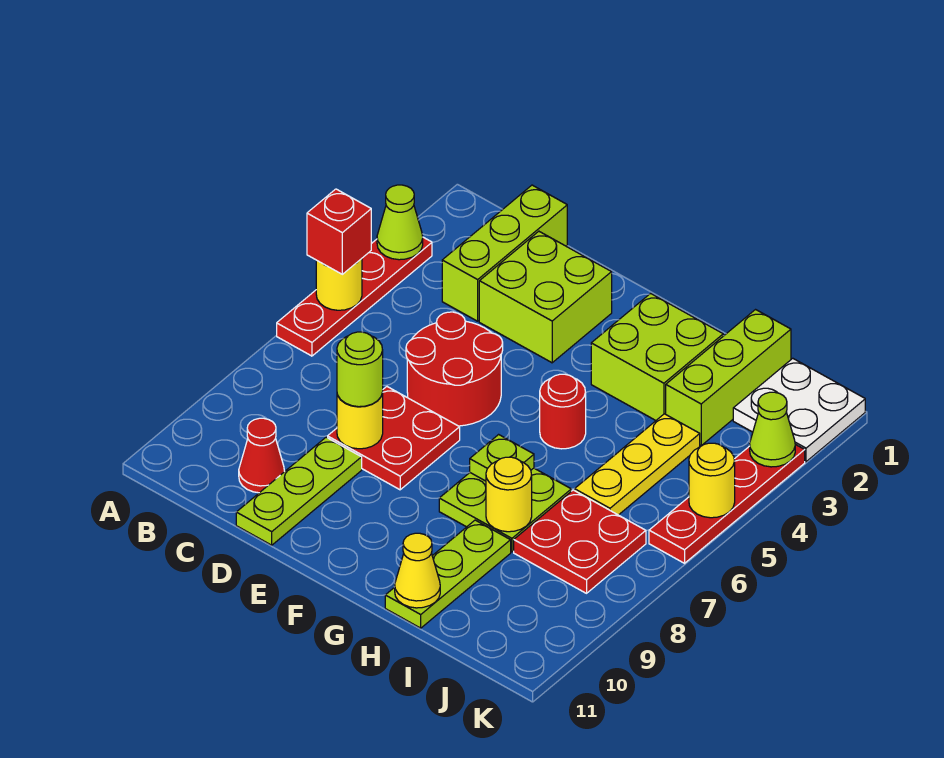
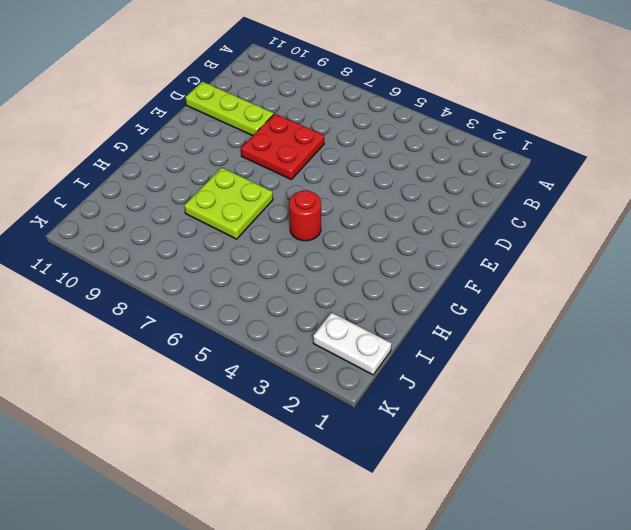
white 1x2 plate [313,313,391,375] -> white 2x2 plate [733,358,865,462]
none -> red 1x4 plate [277,237,432,356]
none -> lime 1x3 brick [442,185,567,321]
none -> red 1x1 cone [239,418,285,493]

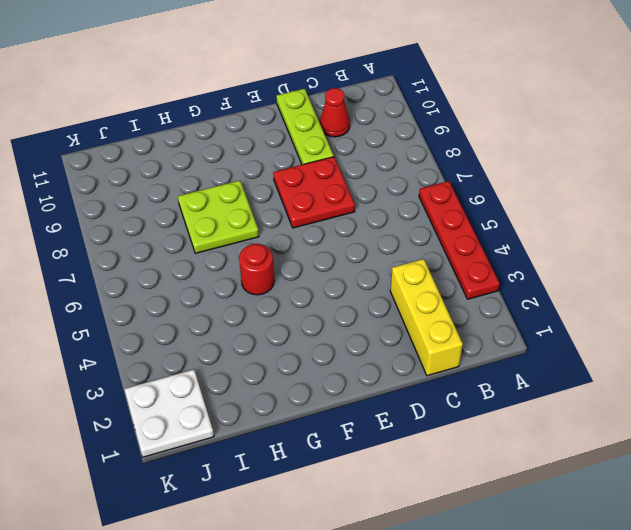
yellow 1x3 brick [390,259,463,376] -> lime 1x3 brick [442,185,567,321]
none -> lime 2x2 brick [479,231,612,363]
none -> red 2x2 round brick [406,312,503,426]
none -> lime 2x2 brick [591,293,723,420]

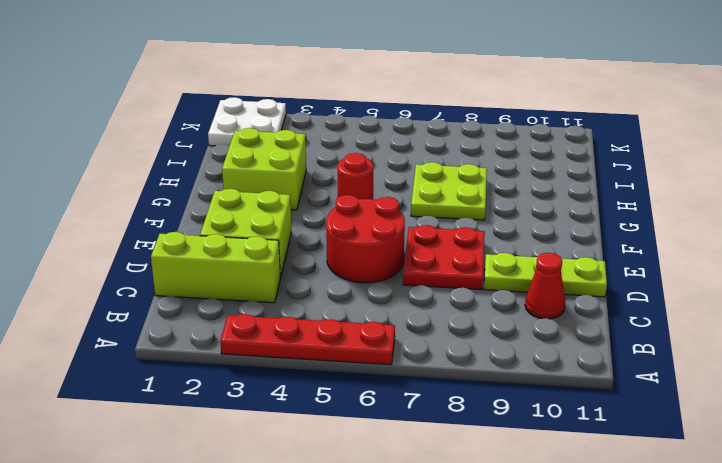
none -> lime 1x3 plate [385,520,511,628]
none -> lime 1x3 brick [666,310,791,446]
none -> yellow 1x3 plate [575,414,700,515]

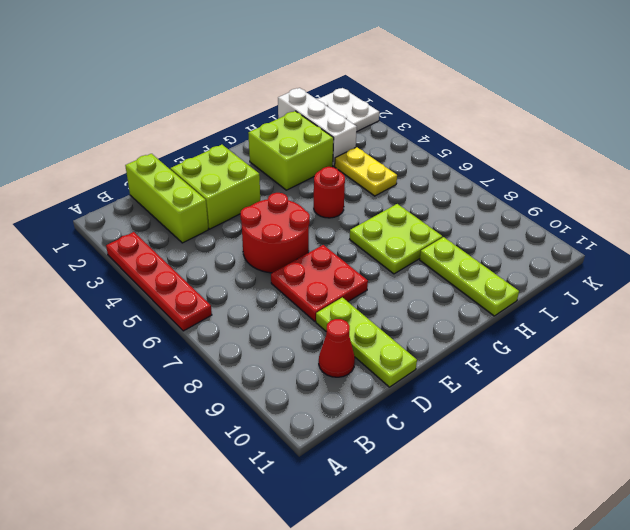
white 1x3 brick [278,88,357,166] -> lime 1x3 brick [666,310,791,446]
yellow 1x2 plate [335,147,397,196] -> yellow 1x3 plate [575,414,700,515]
none -> red 2x2 plate [514,490,646,593]
none -> red 1x4 plate [649,444,805,563]
none -> lime 1x1 cone [377,185,423,260]

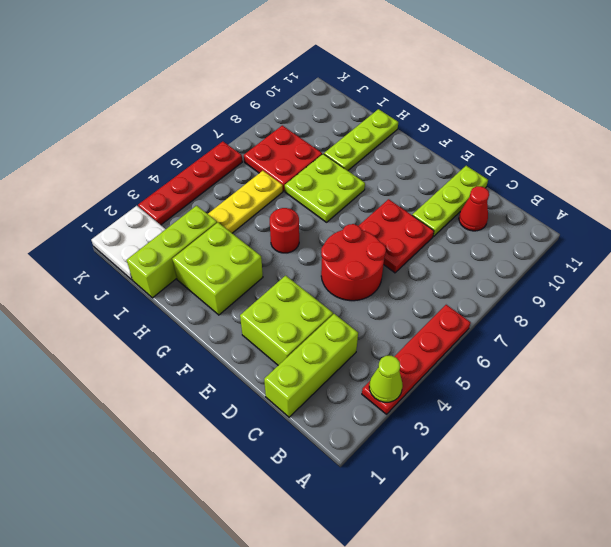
none -> yellow 1x1 round brick [316,259,362,310]
none -> yellow 1x1 round brick [337,393,383,449]
none -> lime 1x1 plate [470,435,534,481]

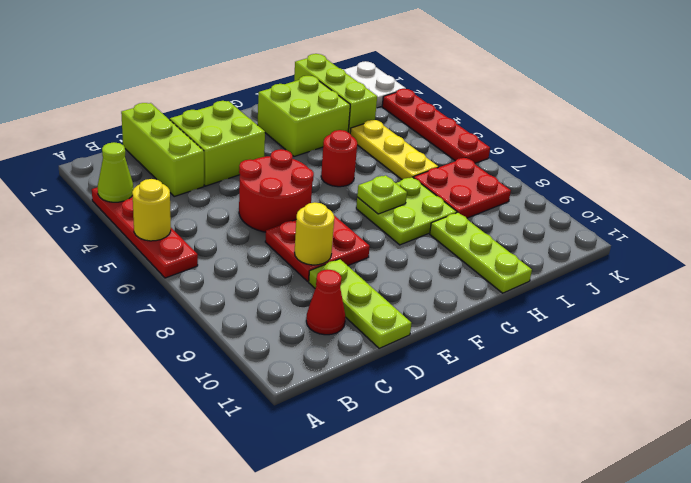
none -> yellow 1x1 round brick [486,457,532,532]
none -> yellow 1x1 cone [395,533,440,608]
none -> lime 1x1 cone [750,392,795,467]

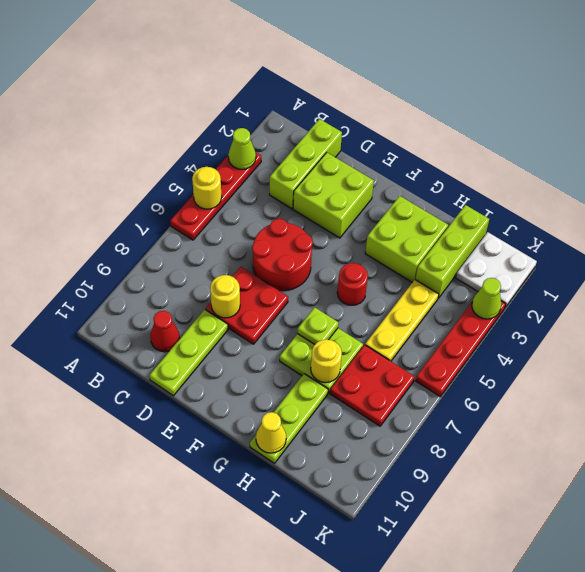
none -> yellow 1x1 round brick [689,443,735,518]
none -> red 1x1 brick [307,189,371,274]
none -> lime 1x1 round brick [337,332,383,407]

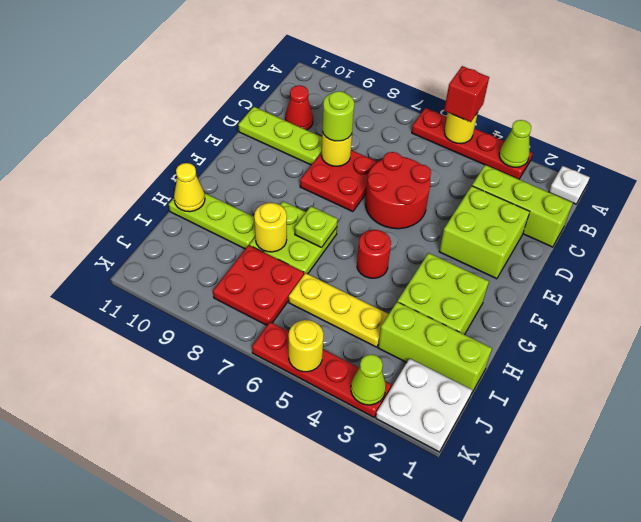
white 1x1 plate [549,166,590,204] -> none

